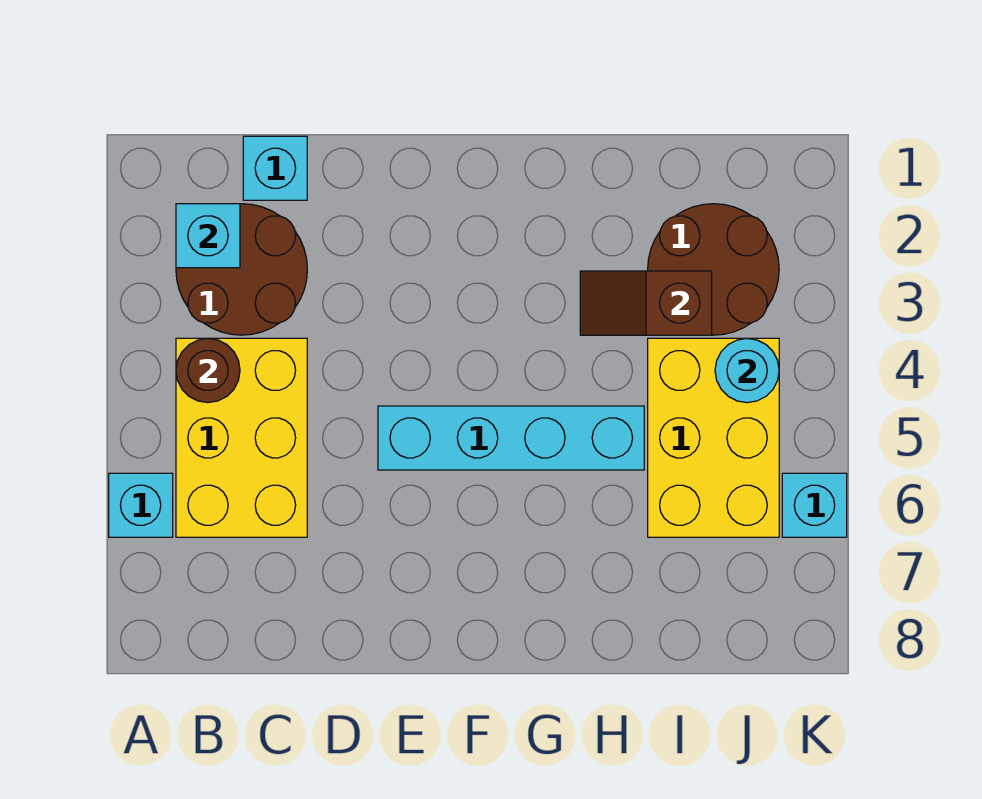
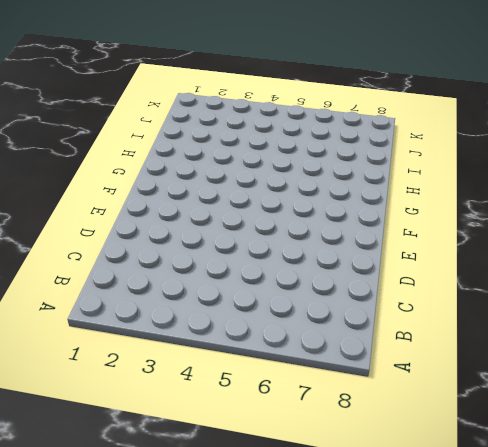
none -> cyan 1x1 brick [109,473,173,537]
none -> brown 2x2 round brick [176,204,307,335]
none -> yellow 2x3 brick [176,338,307,537]

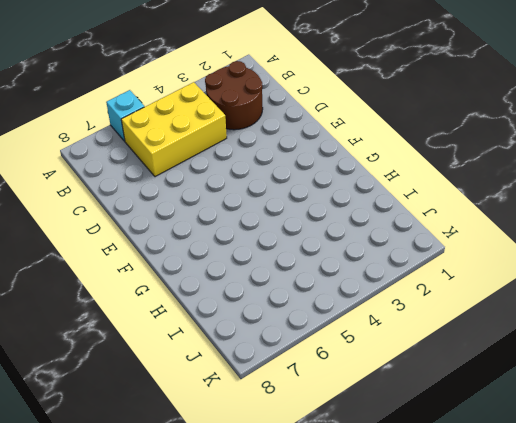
none -> cyan 1x1 brick [243,136,307,200]
none -> cyan 1x4 brick [378,406,644,470]
none -> brown 2x2 round brick [648,204,779,335]

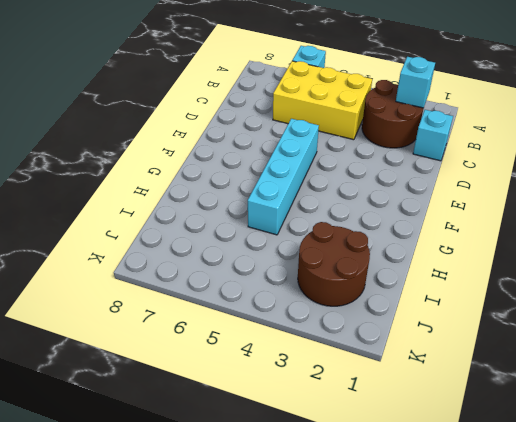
none -> yellow 2x3 brick [648,338,779,537]
none -> cyan 1x1 brick [782,473,847,537]
none -> brown 1x1 round brick [176,338,240,403]

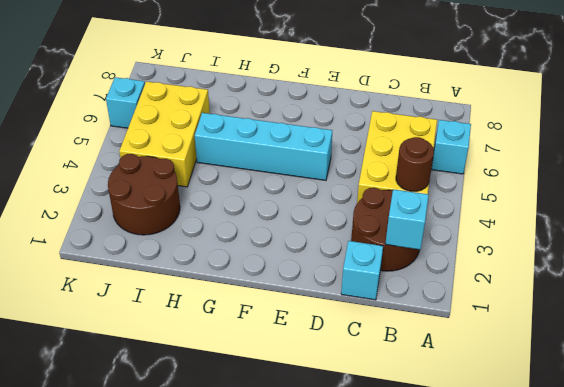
none -> brown 1x2 slope [580,271,712,335]
none -> cyan 1x1 round brick [715,338,779,403]

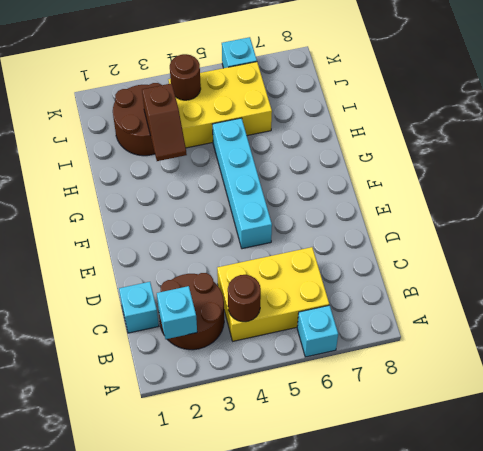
brown 1x1 round brick [170,54,201,100] -> cyan 1x1 round brick [715,338,779,403]

